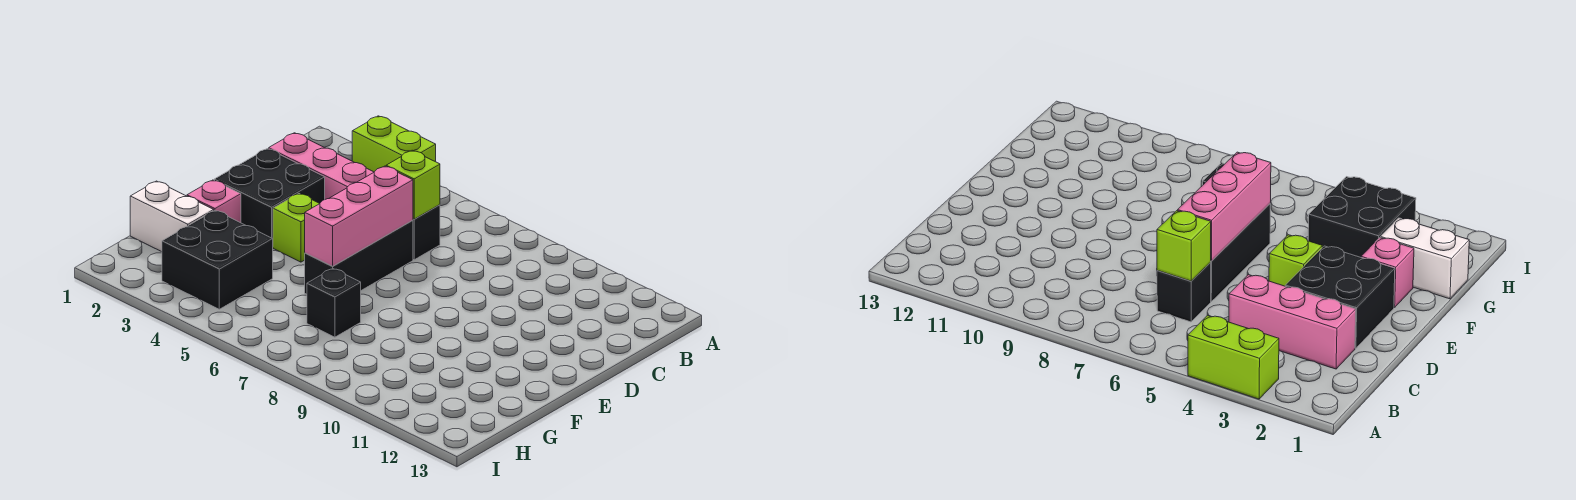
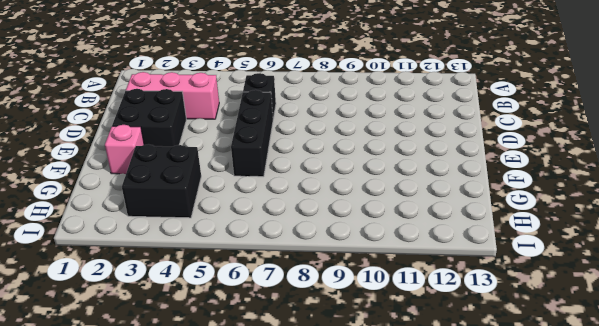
none -> lime 1x2 brick [352,116,436,172]
none -> lime 1x1 brick [273,194,319,262]
none -> white 1x2 brick [130,181,214,252]

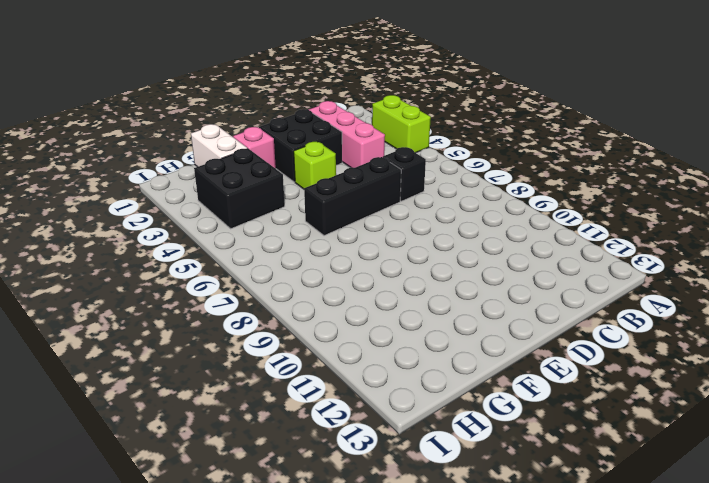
none -> black 1x1 brick [307,268,361,337]
none -> lime 1x1 brick [386,150,440,219]
none -> pink 1x3 brick [305,166,413,266]

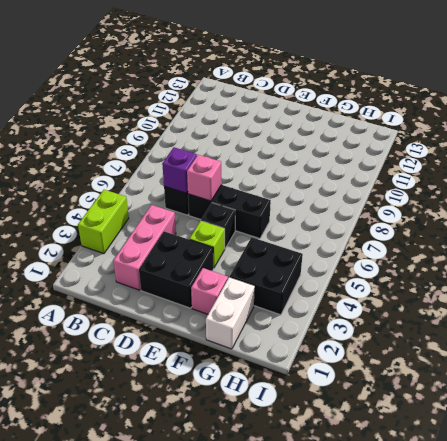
purple 1x1 brick [162,147,197,193] -> lime 1x1 brick [386,150,440,219]
pink 1x1 brick [187,155,222,201] -> pink 1x3 brick [305,166,413,266]
black 1x1 brick [201,203,235,248] -> black 1x1 brick moved to [307,268,361,337]

